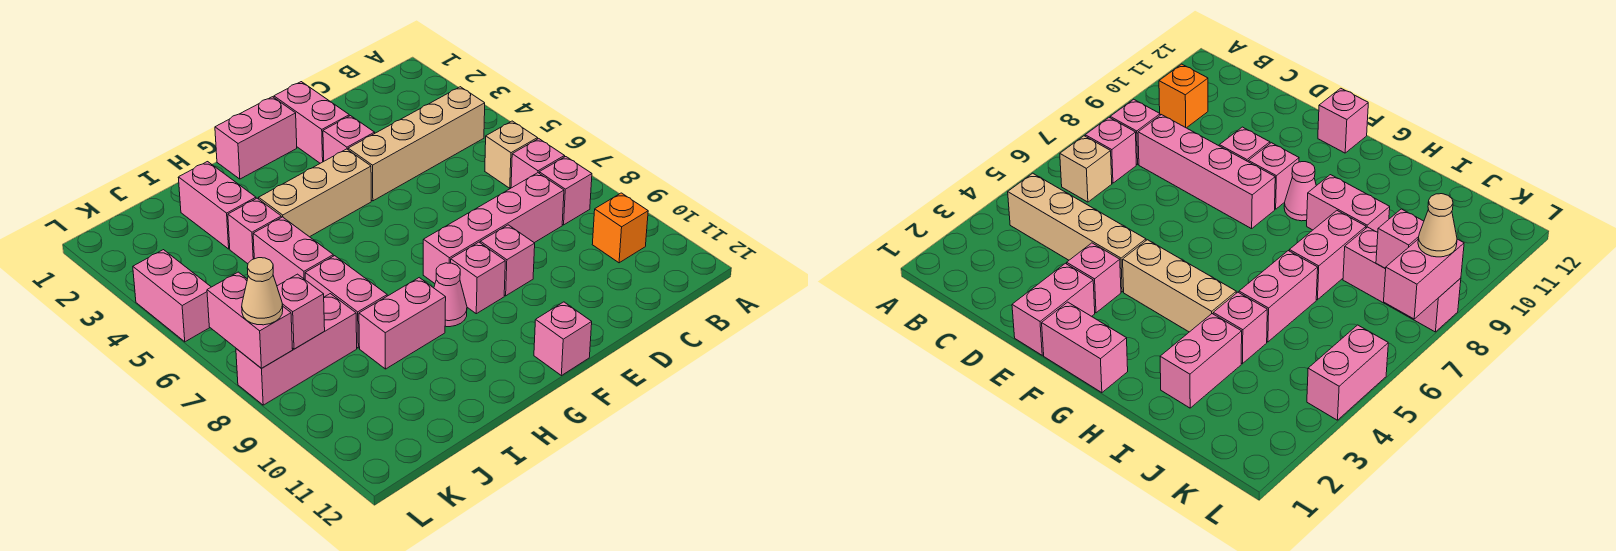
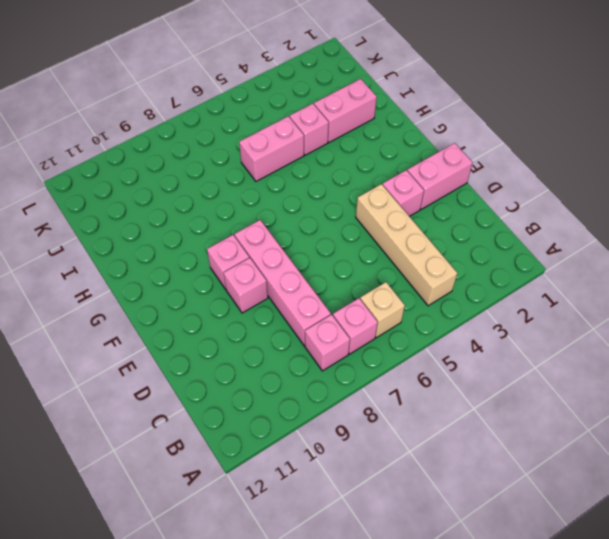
none -> orange 1x1 brick [592,193,648,263]
none -> pink 1x2 brick [215,97,297,179]
none -> tan 1x3 brick [259,149,371,237]

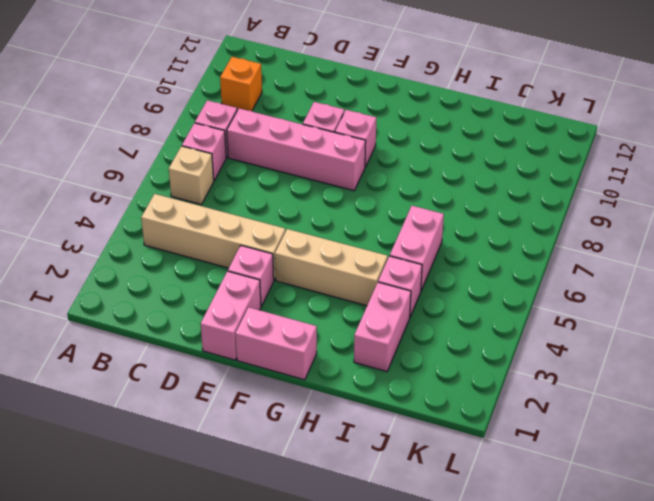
none -> pink 1x1 brick [534,302,592,376]
none -> pink 1x1 cone [434,263,467,327]
none -> pink 1x2 brick [359,278,446,369]

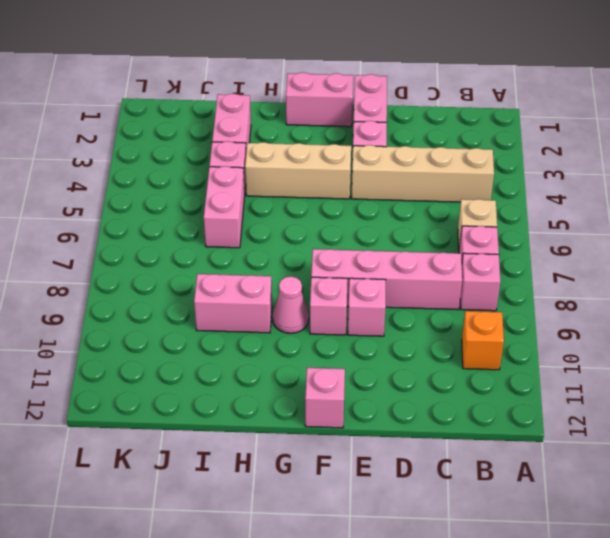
none -> pink 1x2 brick [305,256,387,348]
none -> pink 1x3 brick [236,294,357,405]
none -> pink 1x2 brick [133,250,211,342]

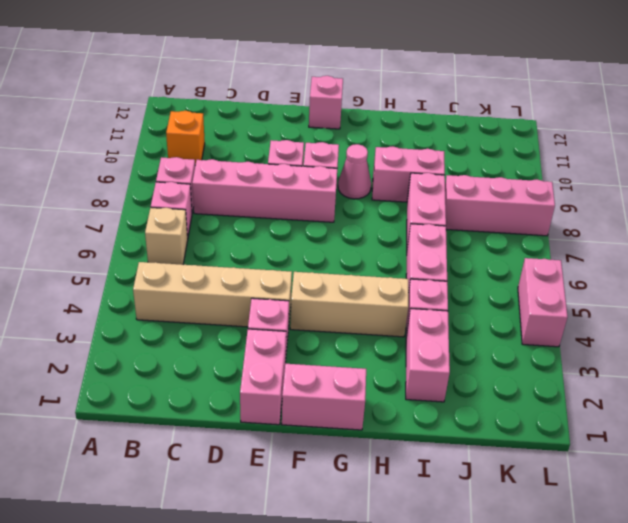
none -> pink 1x1 brick [277,274,325,349]
none -> pink 1x2 brick [207,272,293,368]
none -> tan 1x1 cone [242,258,283,325]

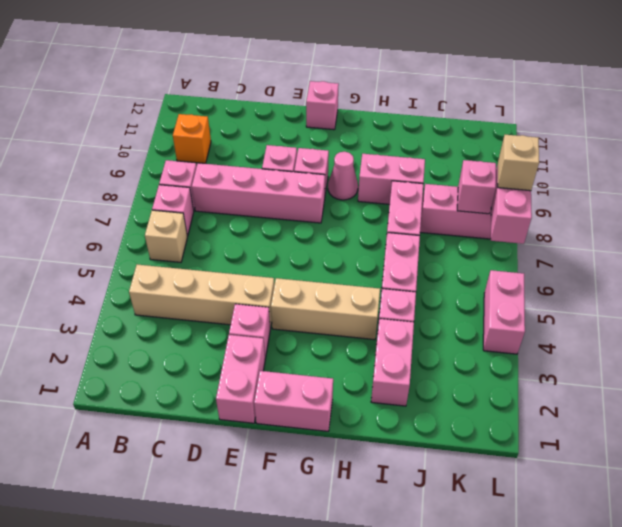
tan 1x1 brick [498,135,539,191] -> tan 1x1 cone [242,258,283,325]

